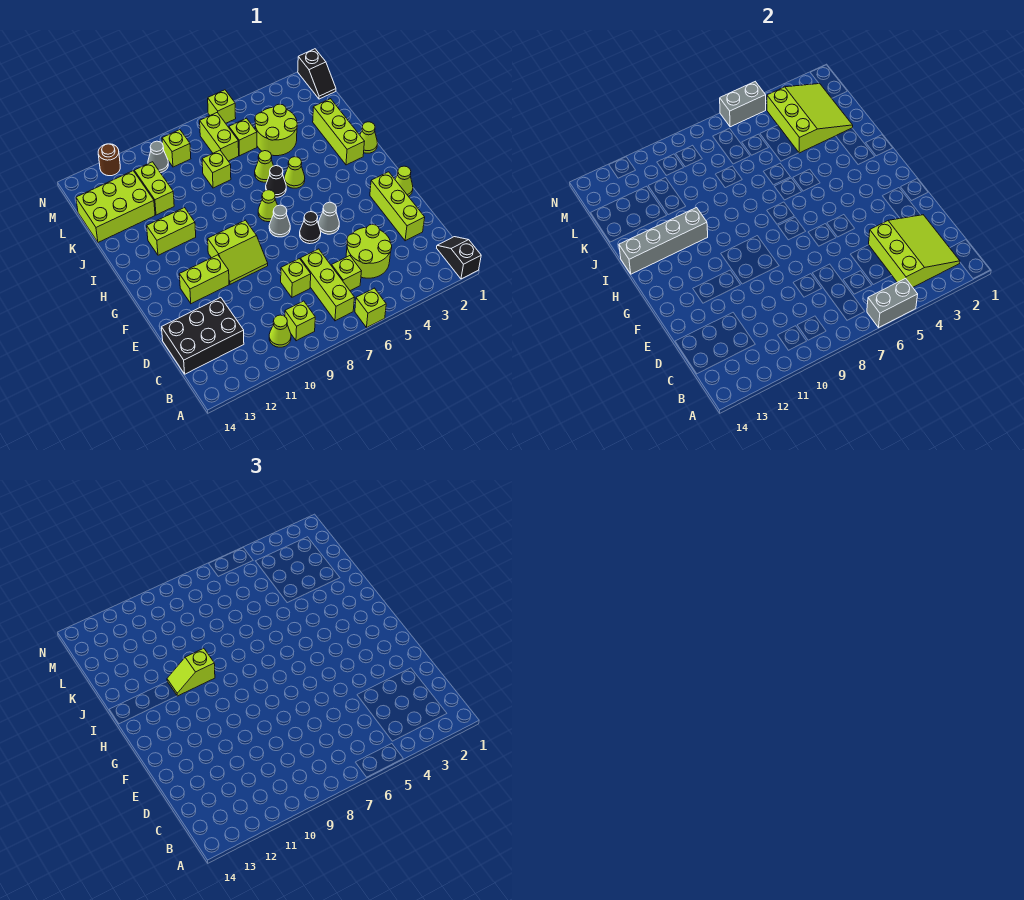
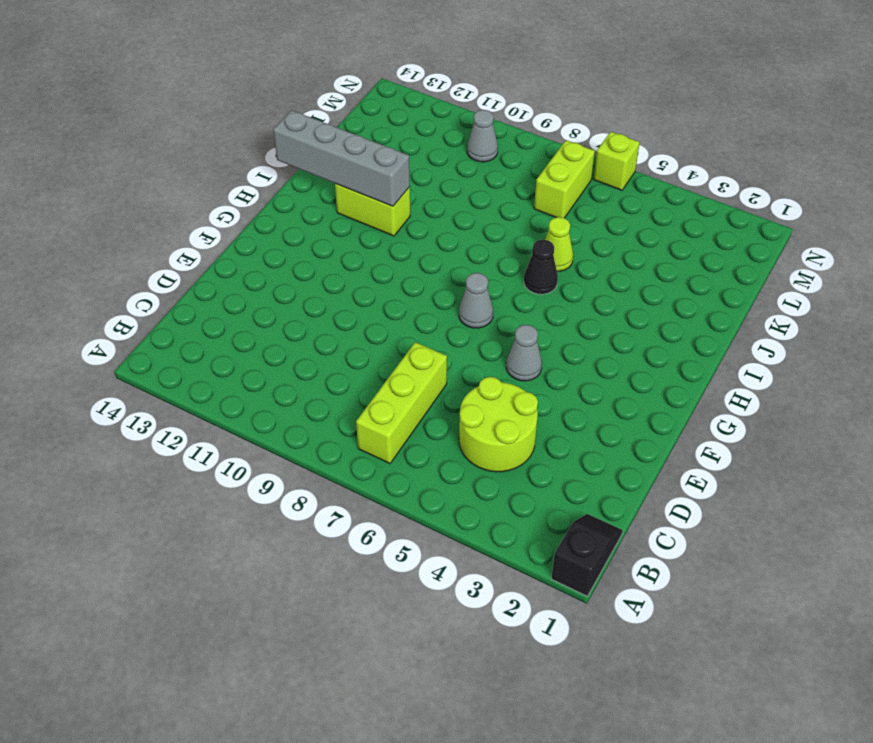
none -> lime 1x1 brick [355,288,386,328]
none -> lime 1x1 brick [285,301,315,341]
none -> lime 1x1 cone [269,315,291,347]
none -> lime 1x1 brick [332,256,361,291]

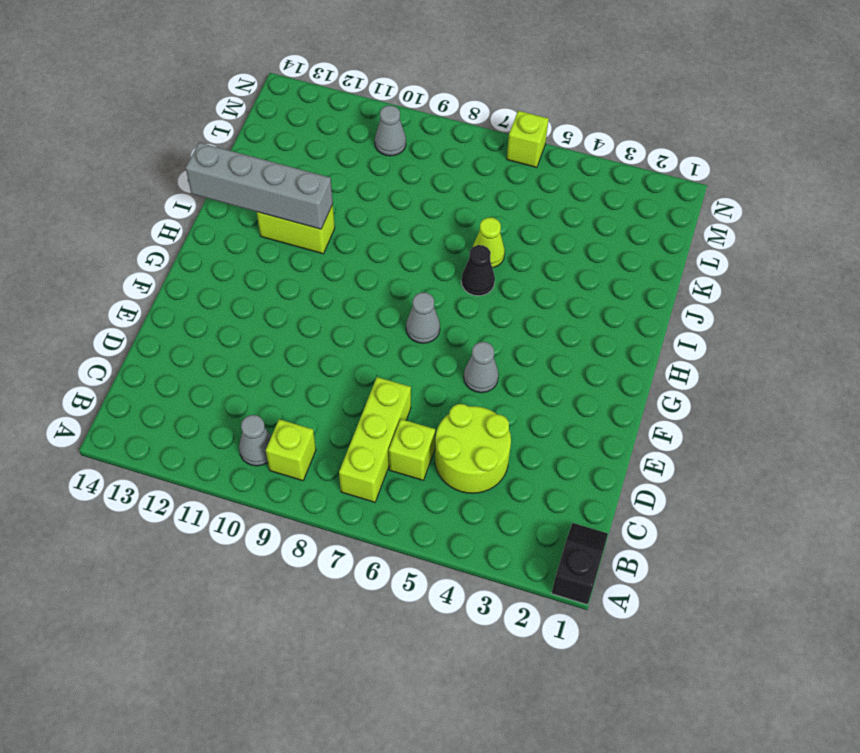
grey 1x1 cone [239,415,271,466] -> lime 1x1 cone [269,315,291,347]
none -> lime 1x1 brick [355,288,386,328]
none -> black 2x3 brick [162,297,244,374]
none -> lime 1x3 brick [370,172,425,241]
none -> lime 1x1 brick [281,259,311,297]

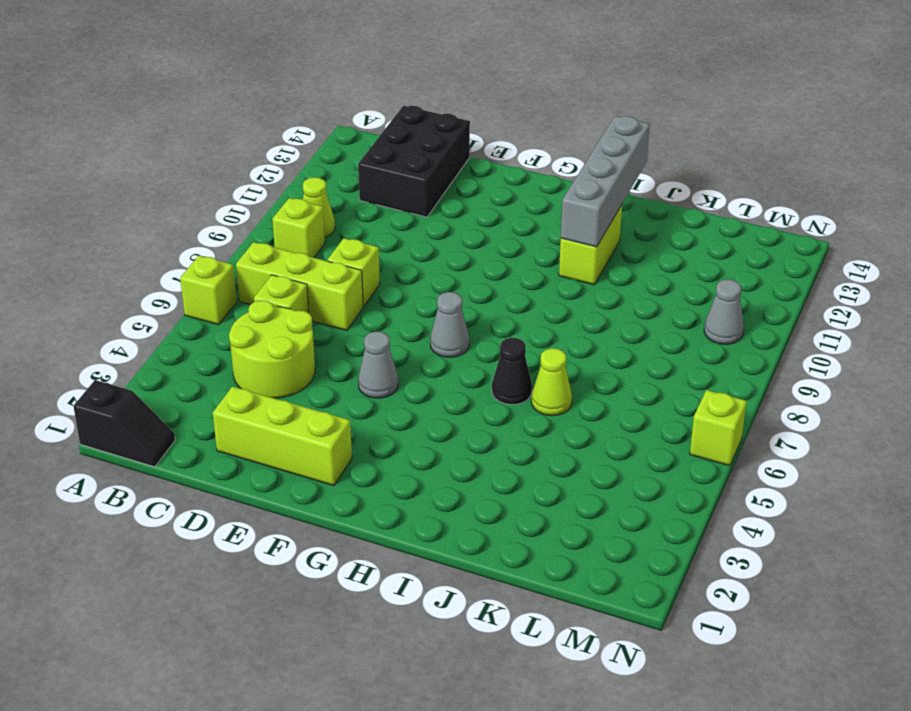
none -> lime 1x1 cone [395,166,413,196]
none -> black 1x1 cone [300,212,321,244]
none -> lime 2x2 slope [208,220,268,284]
none -> lime 1x2 brick [179,255,229,304]

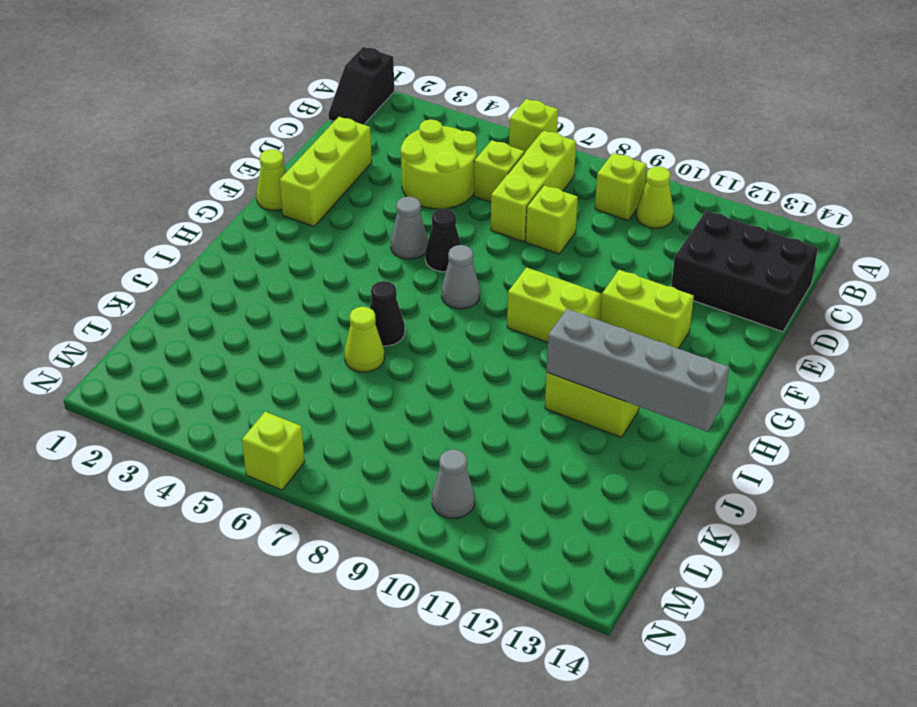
none -> lime 1x1 cone [258,190,278,222]
none -> lime 1x1 cone [360,122,378,153]
none -> lime 1x3 brick [313,99,364,165]
none -> lime 1x1 cone [284,157,305,188]

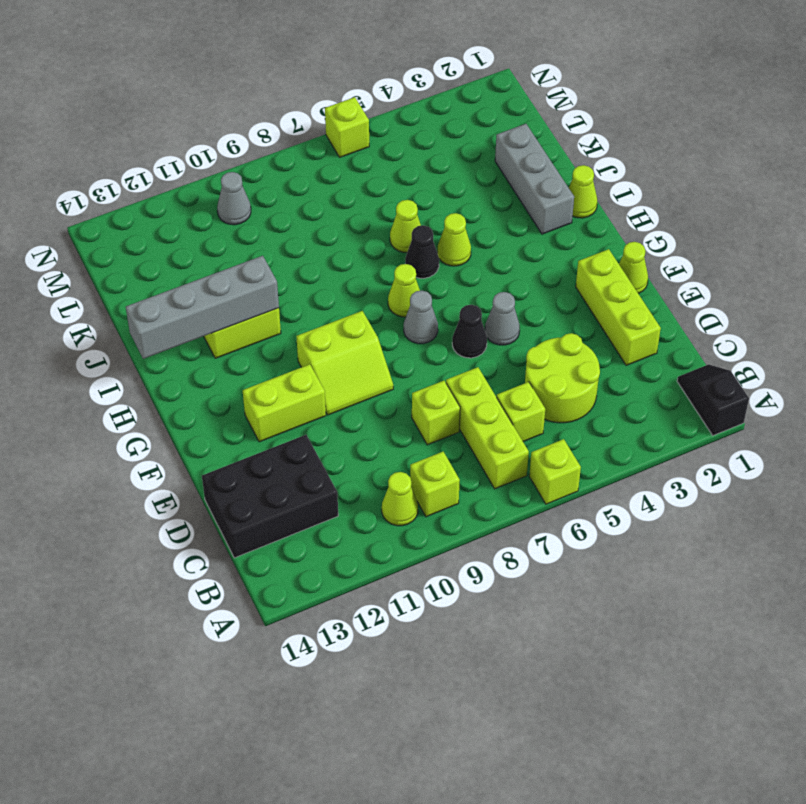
grey 1x3 brick [495,124,574,234] -> lime 1x3 brick [313,99,364,165]
none -> lime 2x2 round brick [255,104,297,156]
none -> lime 1x1 brick [202,150,231,188]
none -> lime 1x2 brick [134,162,174,215]
none -> lime 2x3 brick [76,171,155,242]

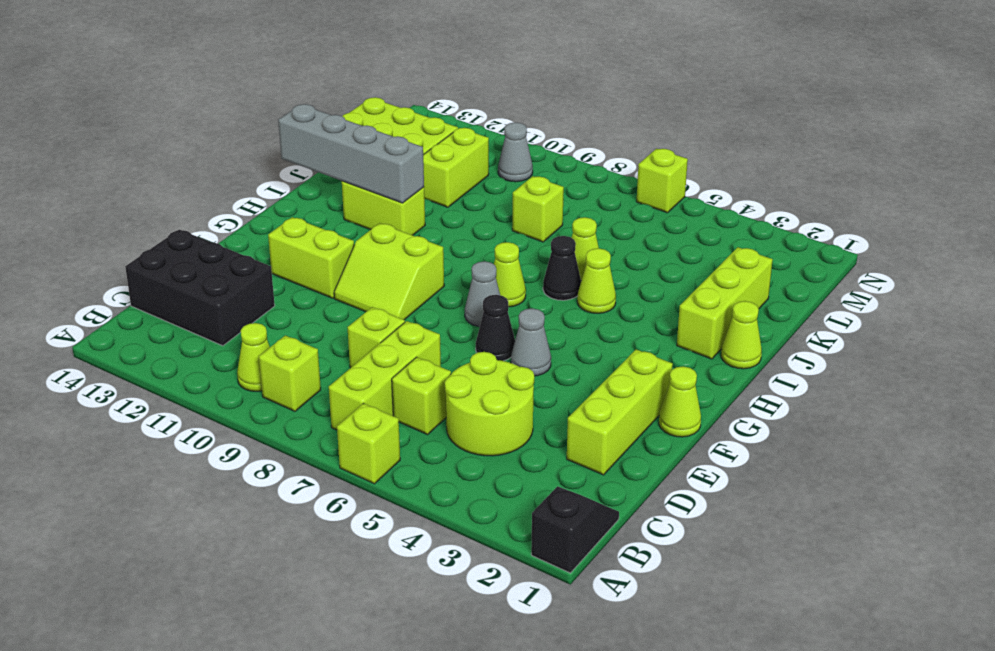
none -> lime 2x2 round brick [255,104,297,156]
none -> lime 1x1 brick [229,118,257,156]
none -> lime 1x2 brick [200,113,239,161]
none -> black 1x2 slope [298,49,336,99]

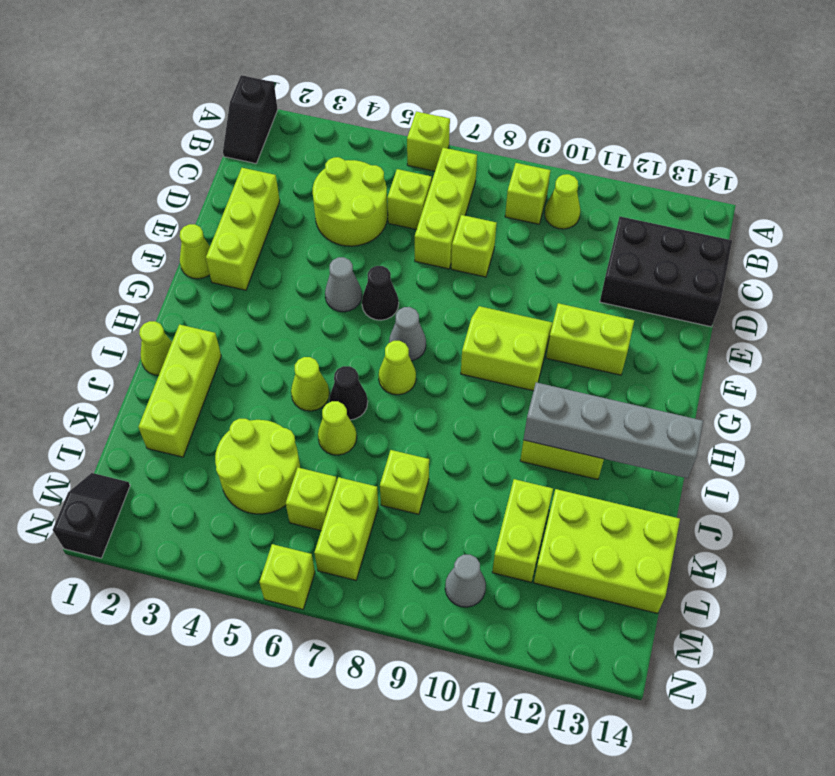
none -> lime 1x1 brick [162,130,191,167]
none -> brown 1x1 round brick [98,144,120,176]
none -> grey 1x2 brick [867,278,918,328]
none -> lime 3x3 slope [869,215,960,287]

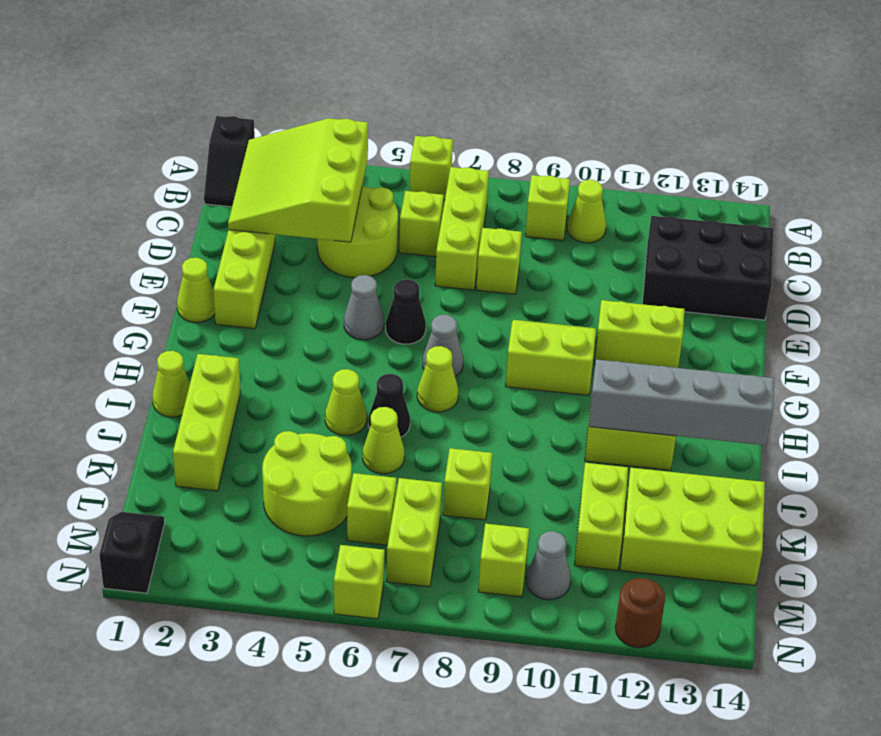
none -> grey 1x2 brick [867,278,918,328]
none -> lime 3x3 slope [767,84,853,153]
none -> grey 1x2 brick [720,82,766,127]
none -> lime 1x2 slope [167,648,215,696]

